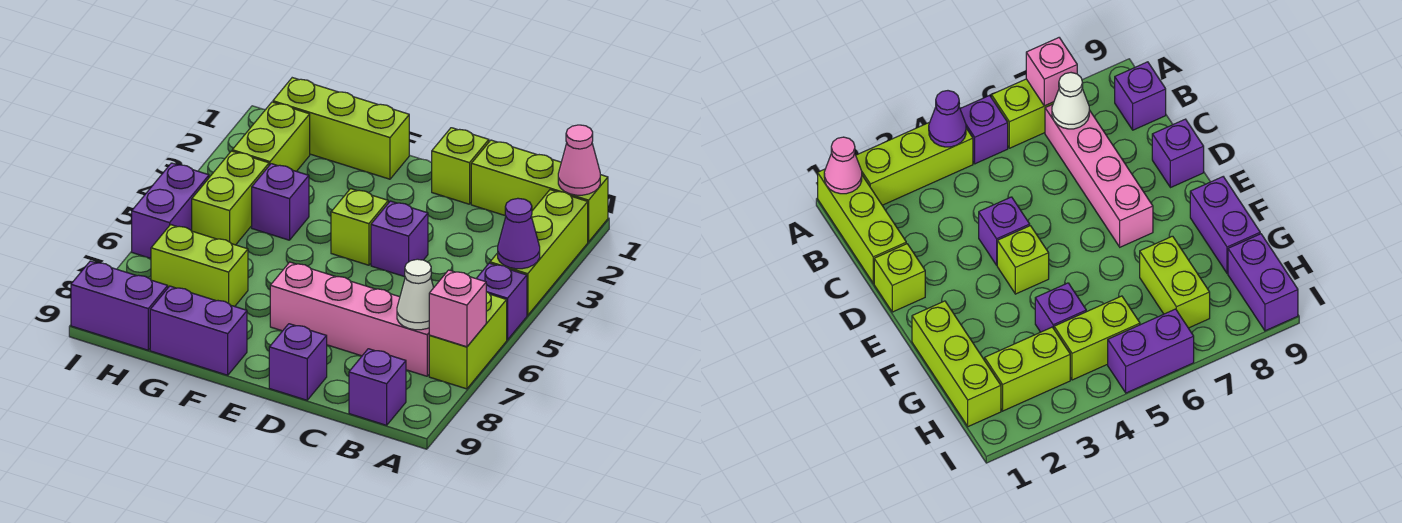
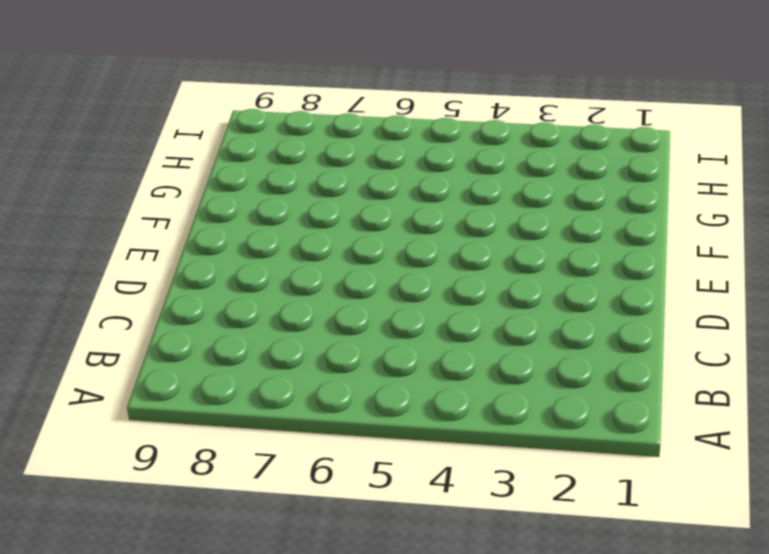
none -> lime 1x3 brick [471,140,608,242]
none -> lime 1x3 brick [490,190,588,315]
none -> purple 1x1 brick [476,263,527,340]

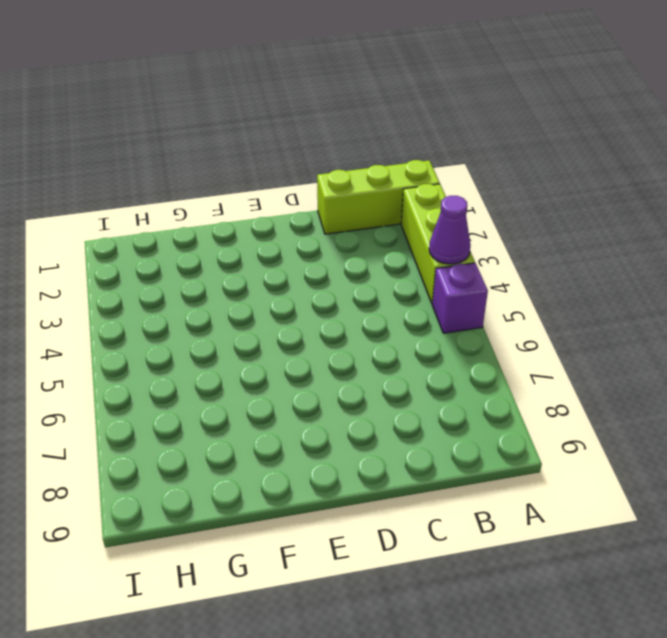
none -> lime 1x2 brick [429,292,507,389]
none -> pink 1x4 brick [270,262,429,376]
none -> purple 1x1 brick [349,349,406,425]

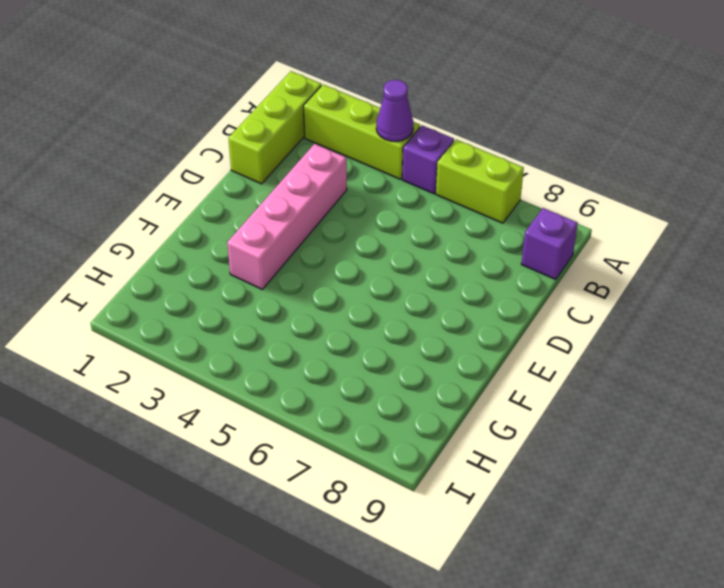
pink 1x4 brick [227,144,347,289] -> pink 1x4 brick moved to [270,262,429,376]
none -> lime 1x1 brick [431,128,489,204]
none -> purple 1x1 brick [371,201,428,277]
none -> purple 1x1 brick [269,324,327,400]

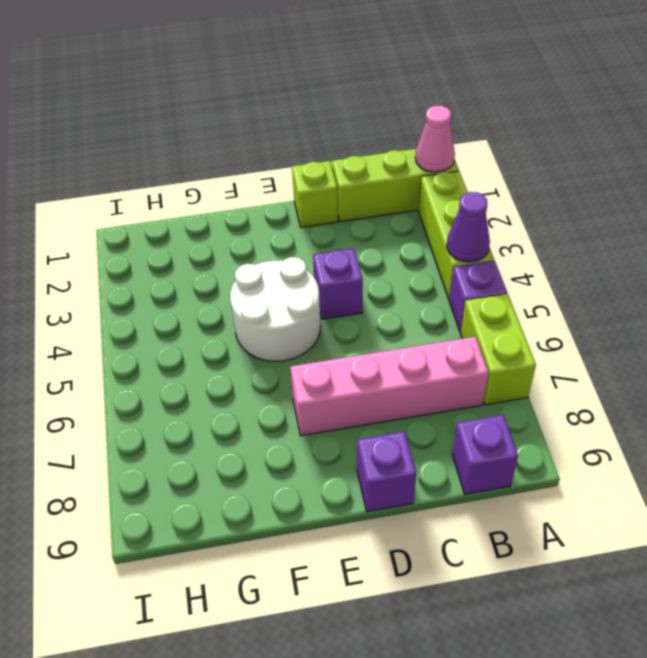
white 2x2 round brick [230,257,321,361] -> lime 1x1 brick [331,189,388,265]
none -> lime 1x3 brick [273,78,409,179]
none -> purple 1x2 brick [150,286,247,375]
none -> purple 1x1 brick [252,164,309,240]

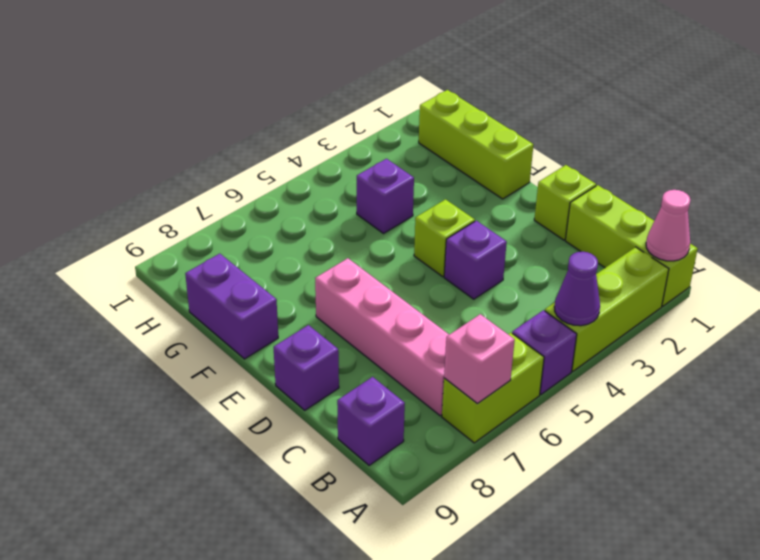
none -> lime 1x2 brick [151,225,248,306]
none -> lime 1x2 brick [232,102,310,171]
none -> lime 1x2 brick [192,151,269,245]

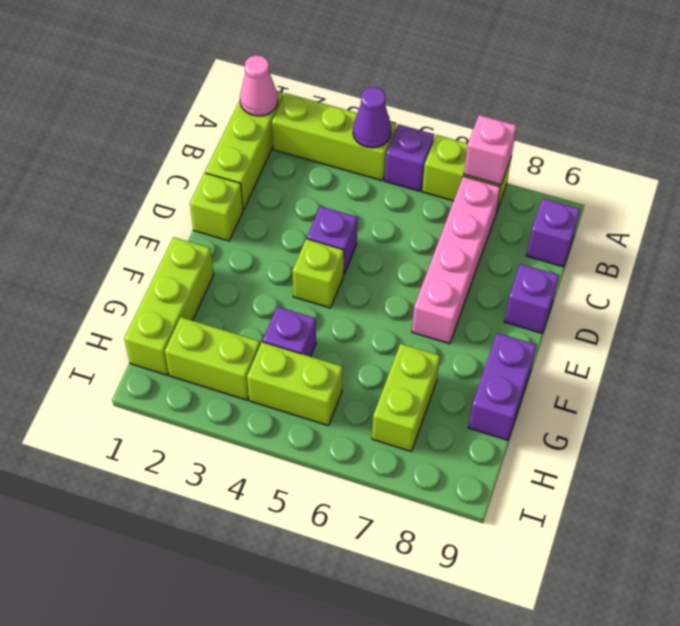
none -> purple 1x2 brick [71,261,168,350]
none -> purple 1x2 brick [132,163,209,258]
none -> white 1x1 cone [397,259,434,330]

